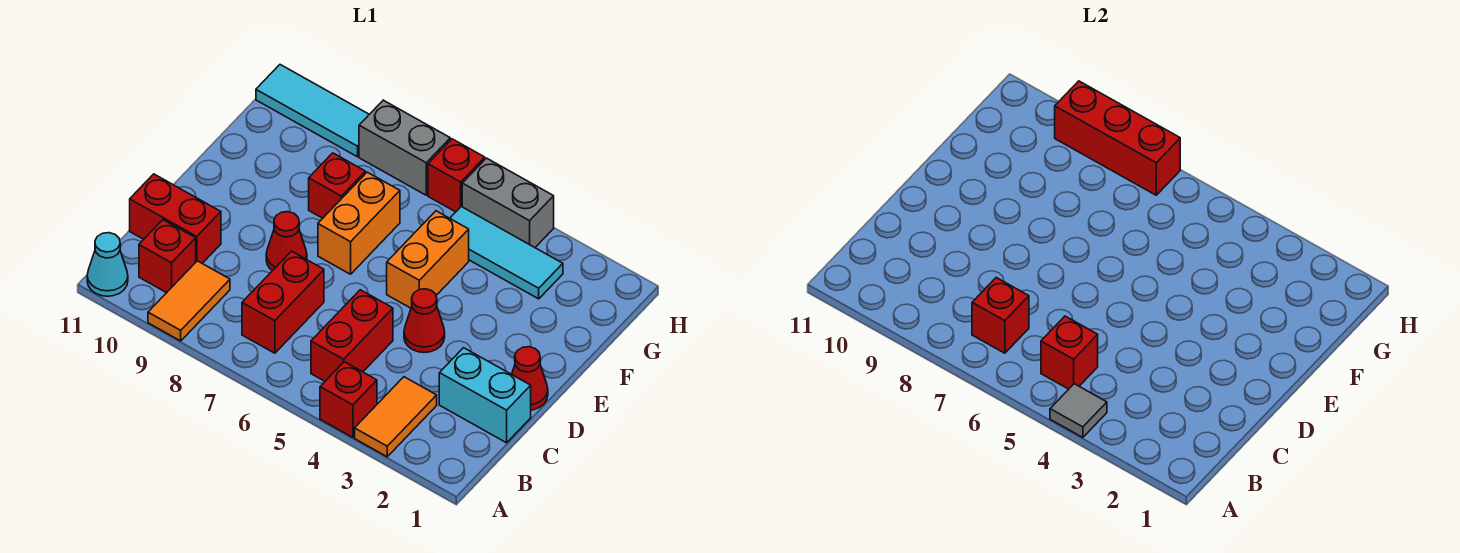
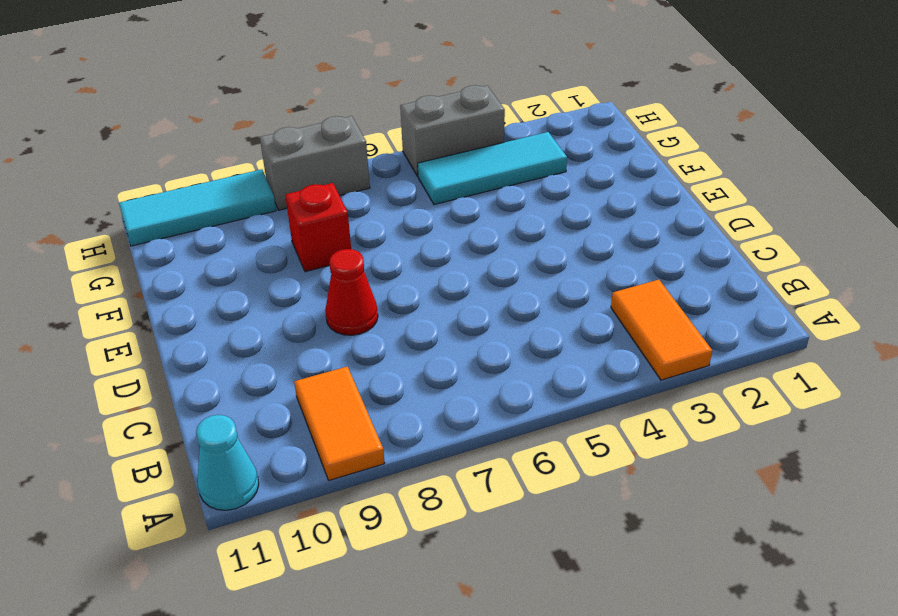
none -> red 1x1 brick [320,362,377,437]
none -> red 1x2 brick [311,290,393,381]
none -> red 1x2 brick [242,251,324,353]

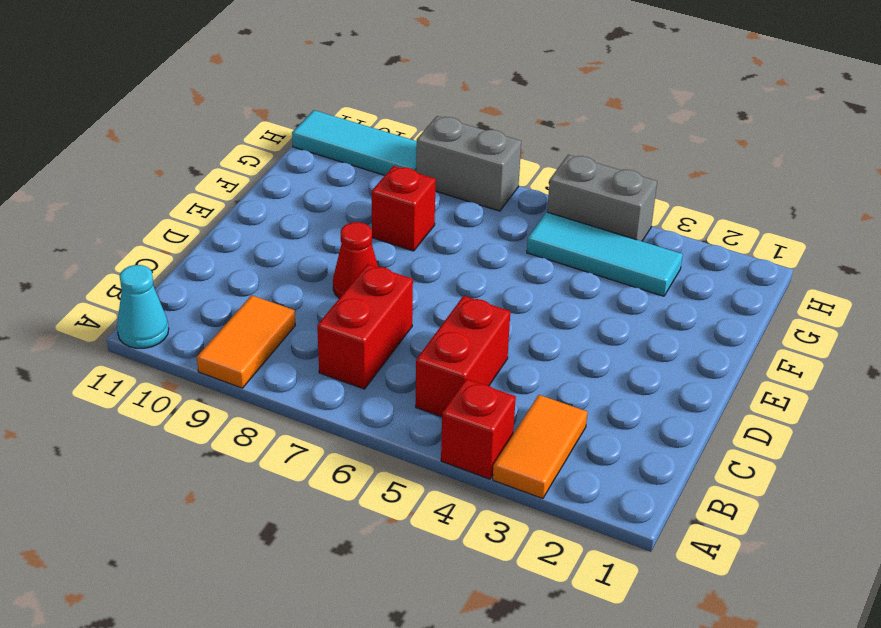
none -> red 1x1 brick [139,220,196,293]
none -> cyan 1x2 brick [439,348,531,443]
none -> red 1x2 brick [130,174,221,263]

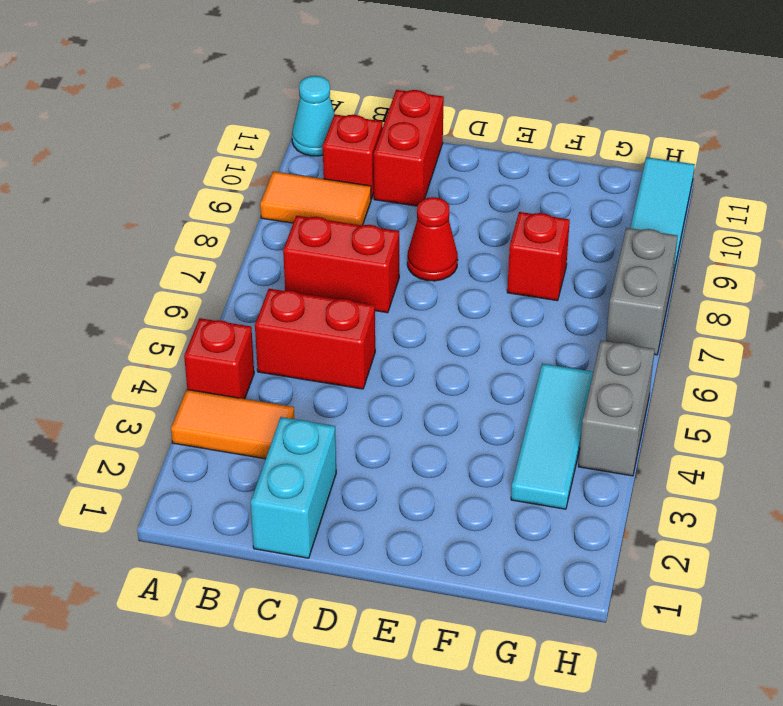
none -> red 1x1 cone [512,347,548,410]
none -> red 1x1 cone [404,289,445,353]
none -> orange 1x2 brick [387,211,469,308]

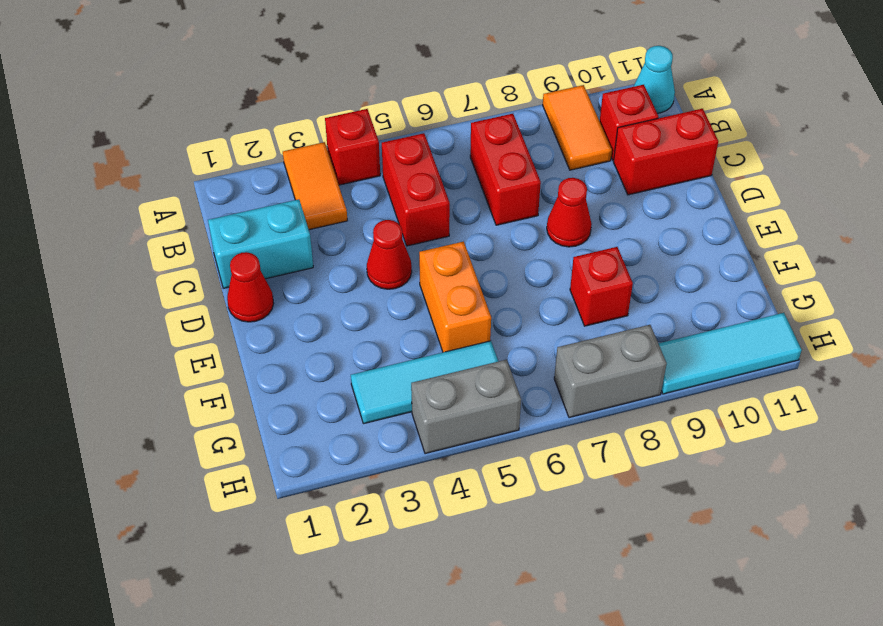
none -> orange 1x2 brick [318,172,400,274]
none -> red 1x1 brick [428,139,485,212]
none -> grey 1x1 tile [1050,384,1107,437]

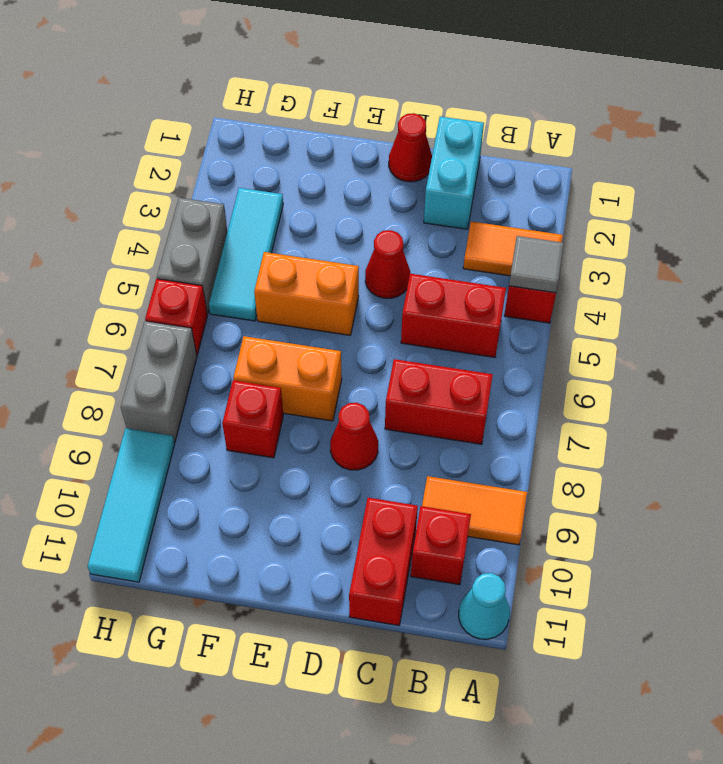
none -> red 1x1 brick [1041,316,1098,389]
none -> red 1x1 brick [972,278,1029,353]
none -> red 1x3 brick [1055,81,1180,195]

